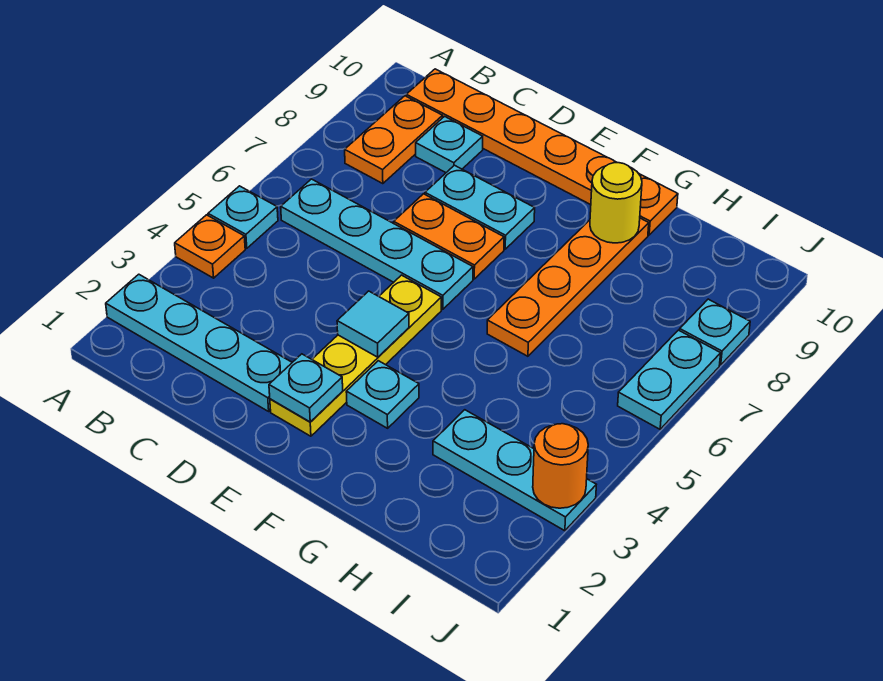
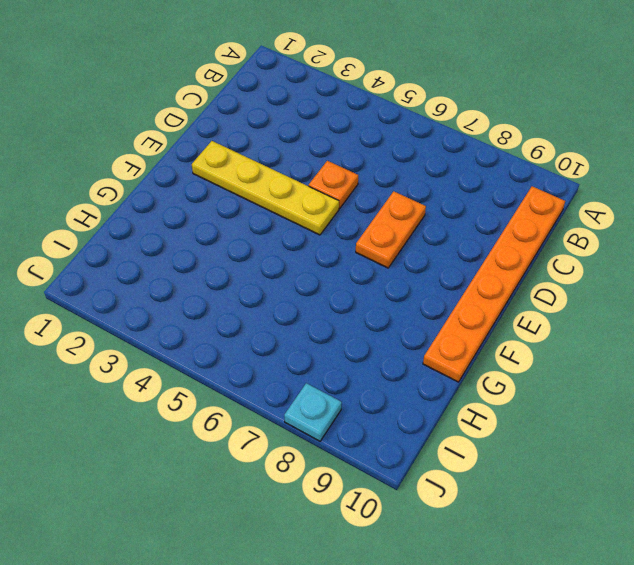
orange 1x1 plate [309,161,358,209] -> orange 1x1 plate moved to [175,215,245,278]
none -> cyan 1x4 plate [106,274,292,411]
none -> cyan 1x1 plate [208,186,278,248]
none -> cyan 1x4 plate [281,179,473,309]

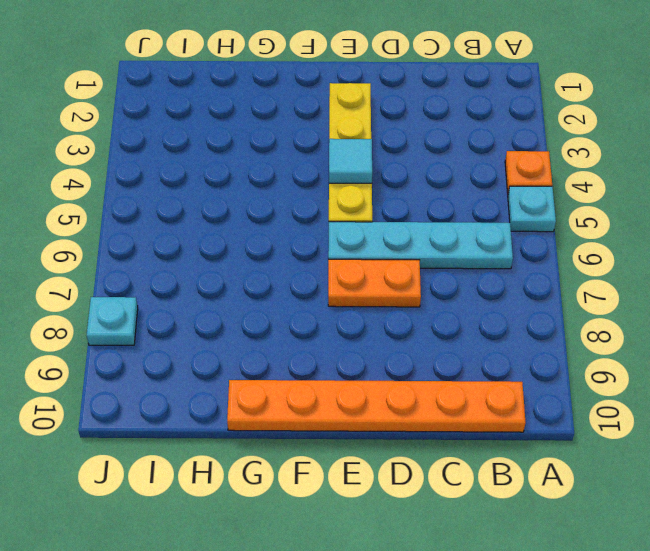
none -> cyan 1x4 plate [106,274,292,411]
none -> orange 1x2 plate [345,96,443,184]
none -> cyan 1x1 plate [416,116,483,173]

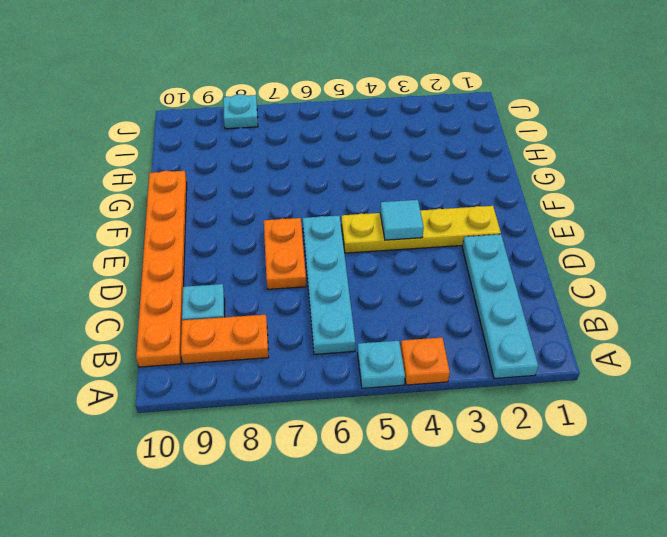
none -> cyan 1x2 plate [425,165,535,249]
none -> cyan 1x1 plate [346,361,419,428]
none -> orange 1x4 plate [487,218,649,356]

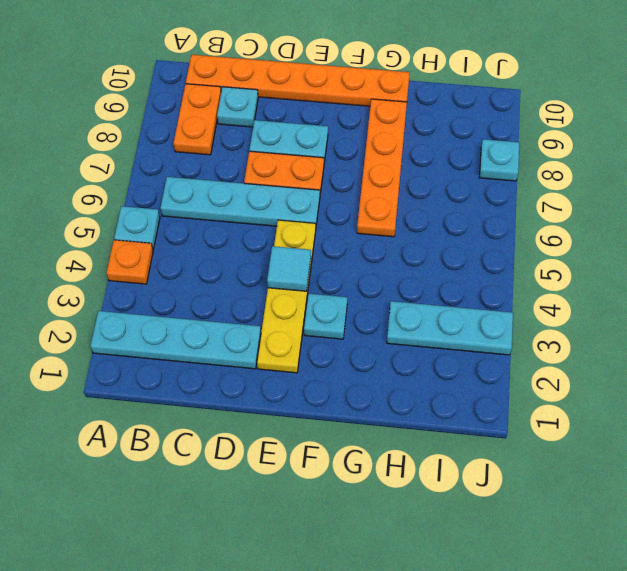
none -> cyan 1x2 plate [618,330,721,429]
none -> cyan 1x1 plate [269,354,343,422]
none -> yellow 1x1 round brick [590,163,642,243]

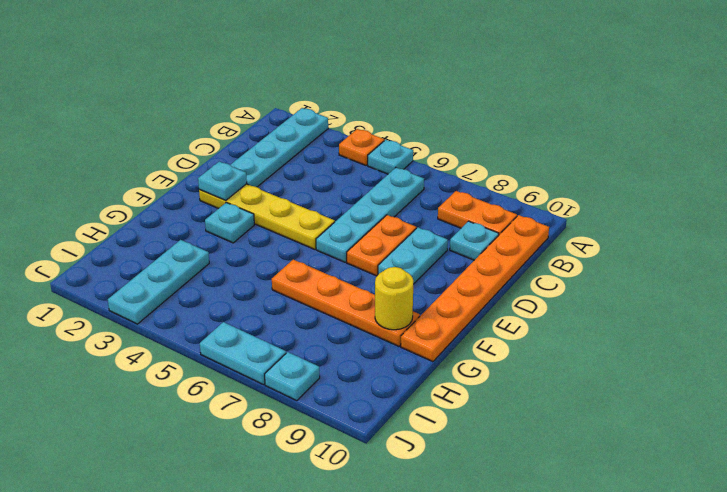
none -> cyan 1x1 tile [337,291,409,357]
none -> orange 1x1 round brick [533,424,588,508]

